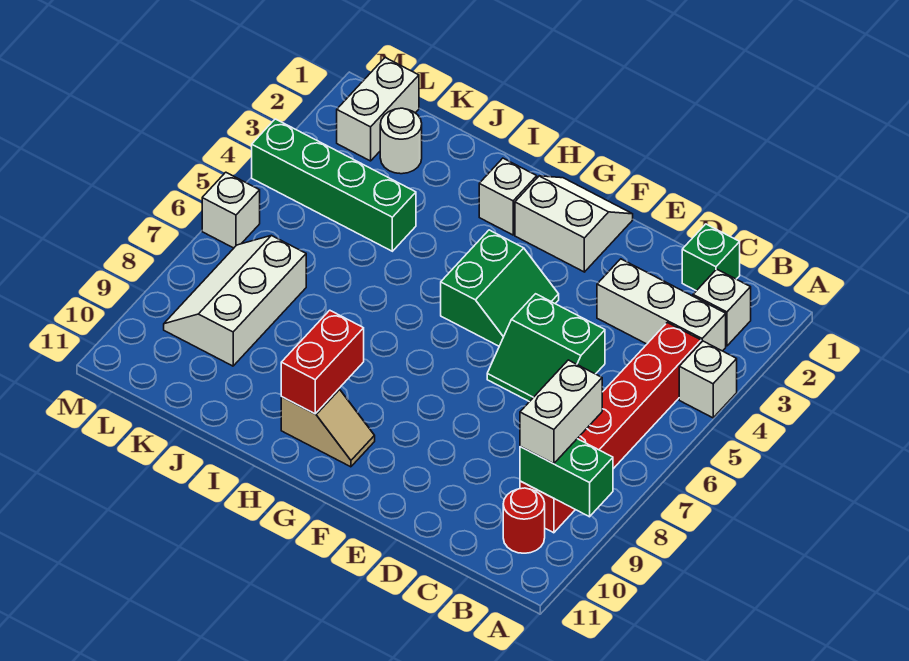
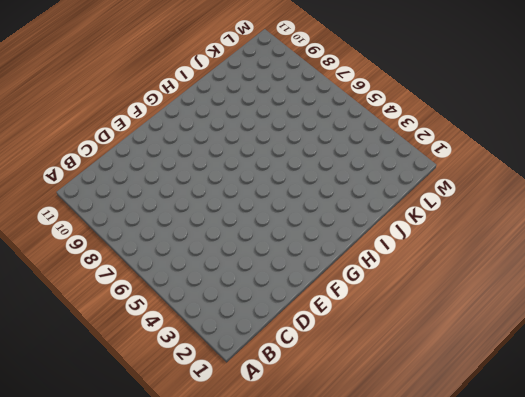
none -> white 1x1 brick [679,341,737,418]
none -> white 1x1 brick [693,269,751,346]
none -> white 1x3 brick [597,259,726,351]

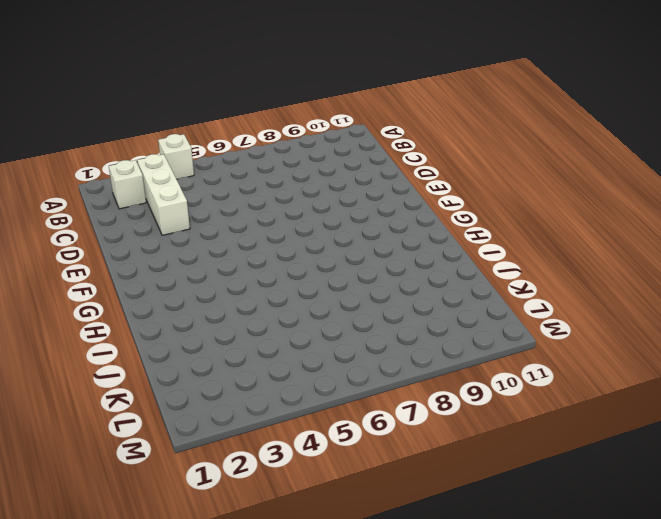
none -> red 1x6 brick [520,323,701,533]
none -> red 1x1 round brick [503,488,545,553]
none -> green 1x1 brick [682,224,740,291]

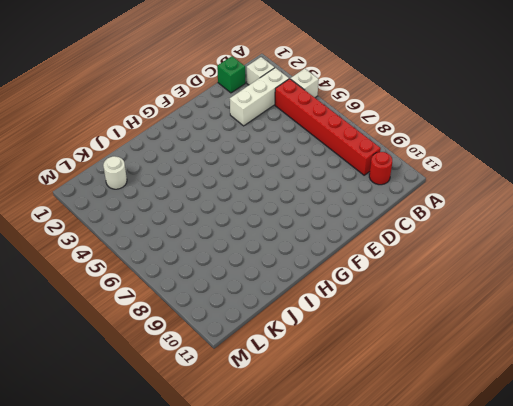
none -> green 2x2 slope [487,294,605,402]
none -> white 2x2 slope [515,176,633,272]
none -> green 2x2 slope [441,230,559,346]

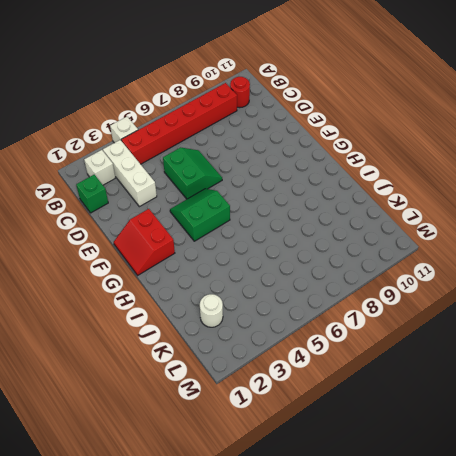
red 2x2 slope [114,209,175,275] -> white 2x2 slope [515,176,633,272]
none -> tan 1x2 slope [281,389,375,467]
none -> white 1x1 brick [479,158,537,235]
none -> green 1x4 brick [252,119,416,251]

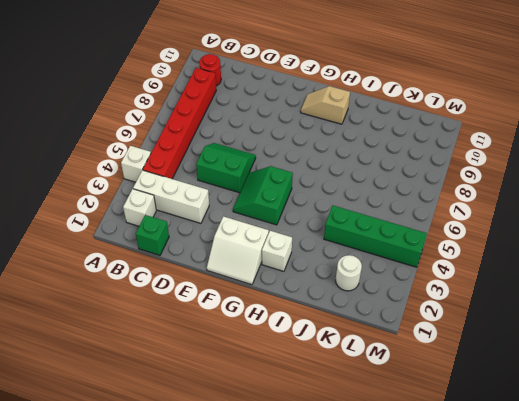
none -> white 2x3 slope [164,235,306,366]
none -> white 1x2 brick [337,58,419,161]
none -> white 1x1 brick [202,172,260,248]

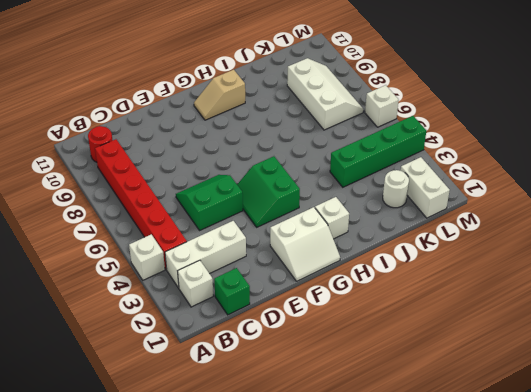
none -> green 1x2 brick [520,439,613,517]
none -> red 1x2 brick [281,310,364,414]
none -> white 1x2 brick [520,360,602,464]

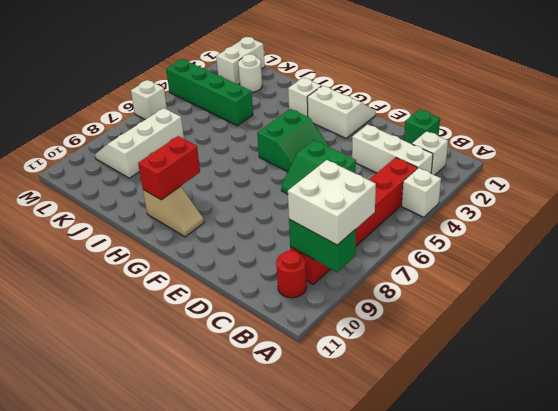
white 2x2 brick [288,160,376,245] -> white 1x2 brick [520,360,602,464]

